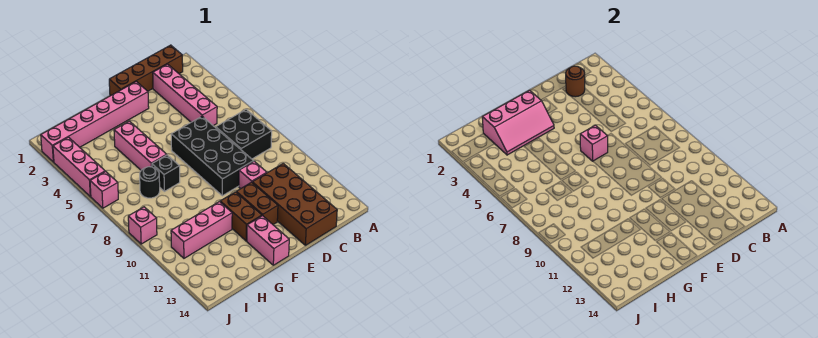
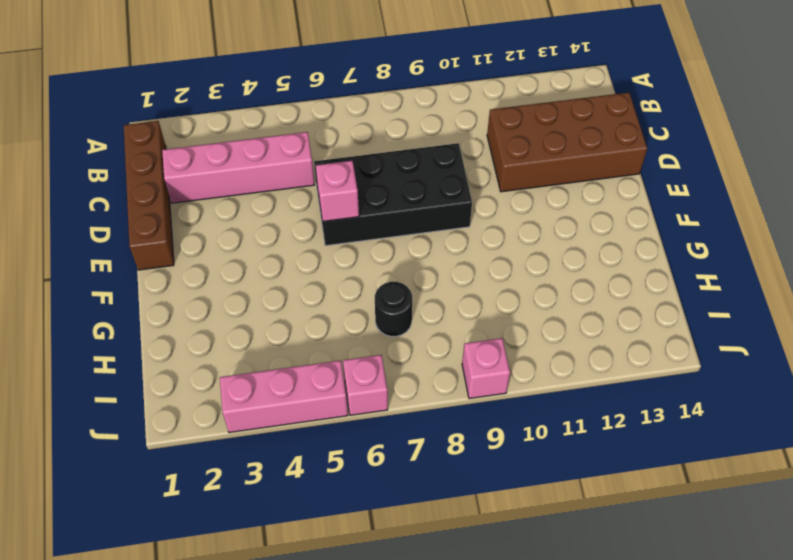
none -> black 2x2 brick [216,109,272,159]
none -> pink 1x1 brick [239,161,267,189]
none -> pink 1x6 brick [41,82,149,162]

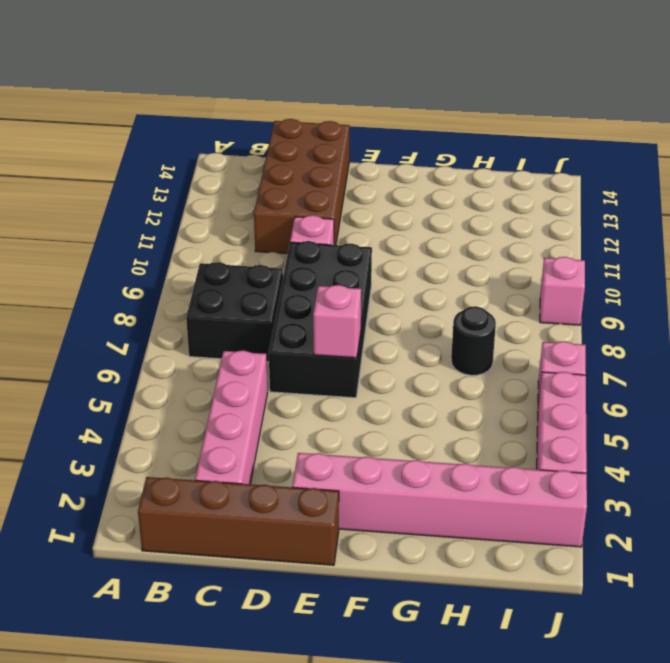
none -> brown 1x2 brick [236,182,278,224]
none -> brown 1x2 brick [220,192,262,241]
none -> pink 1x2 brick [247,216,289,265]

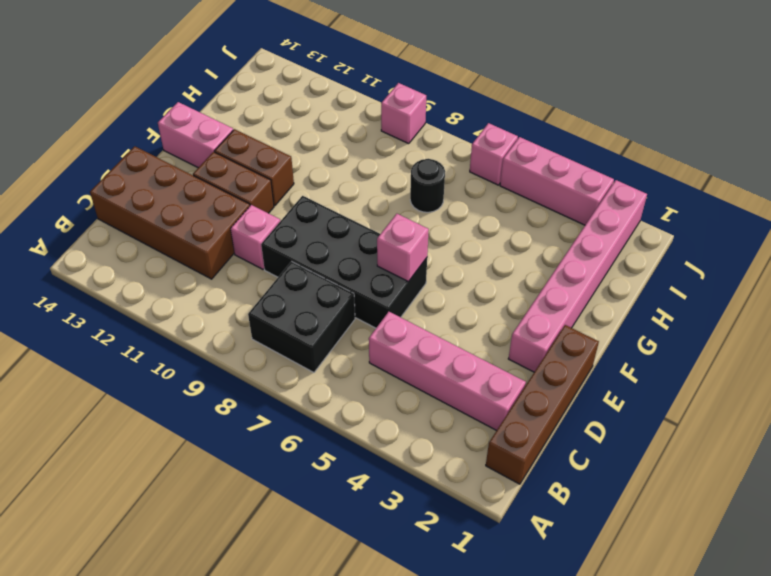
none -> pink 1x3 brick [114,121,167,170]
none -> black 1x1 brick [152,155,180,191]
none -> pink 1x3 brick [171,202,232,258]

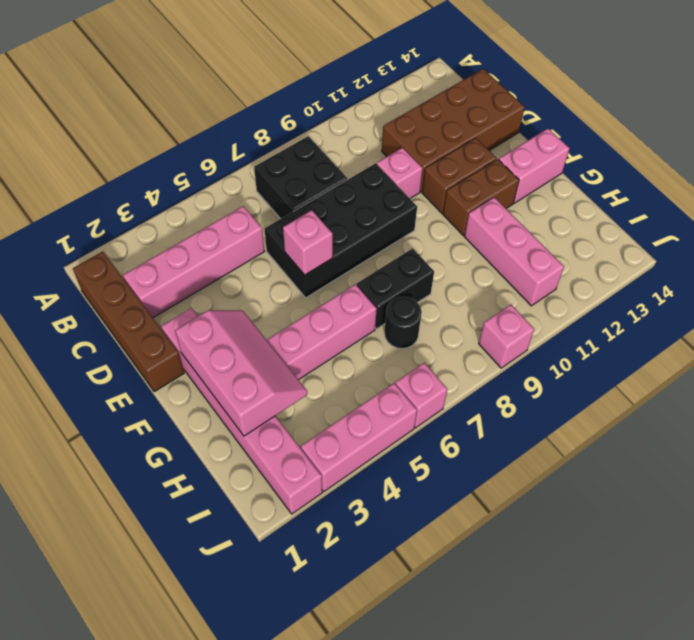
black 1x2 brick [357,248,434,329] -> black 1x1 brick [152,155,180,191]
none -> brown 1x1 round brick [566,66,585,97]

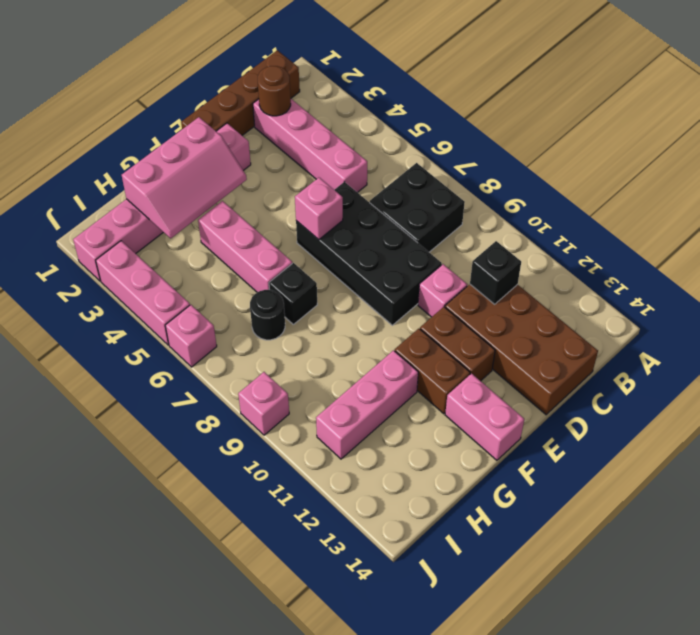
black 1x1 brick [470,241,521,304] -> none

